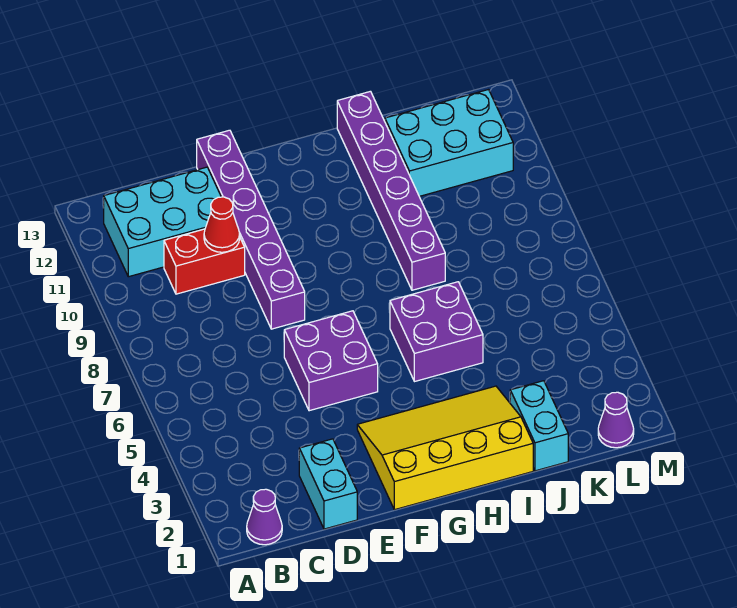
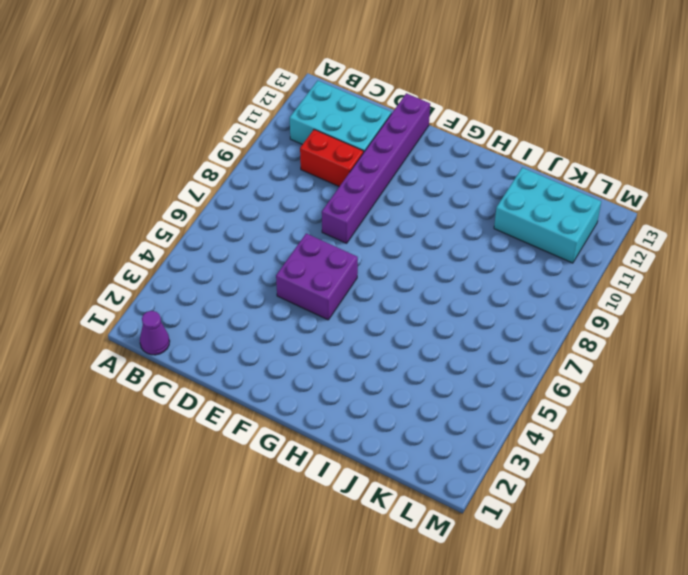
none -> cyan 1x2 brick [299,439,357,529]
none -> yellow 3x4 slope [357,386,533,510]
none -> purple 2x2 brick [390,282,483,382]

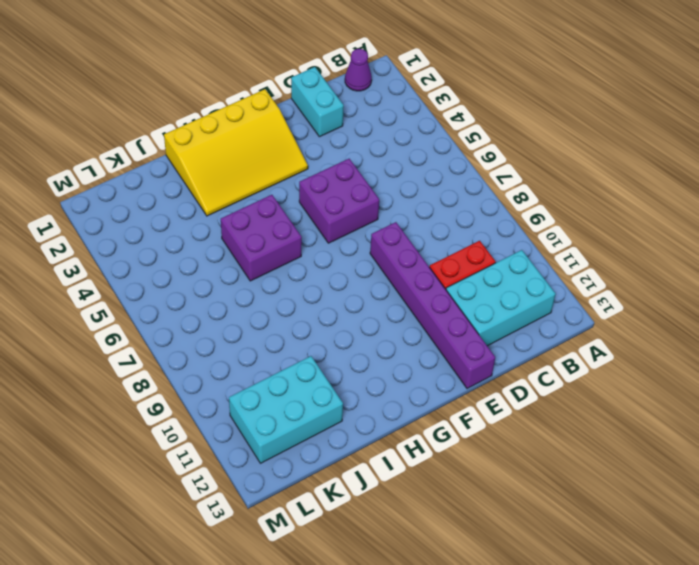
none -> purple 1x6 brick [337,91,445,290]
none -> cyan 1x2 brick [510,381,568,471]
none -> purple 1x1 cone [598,392,634,448]

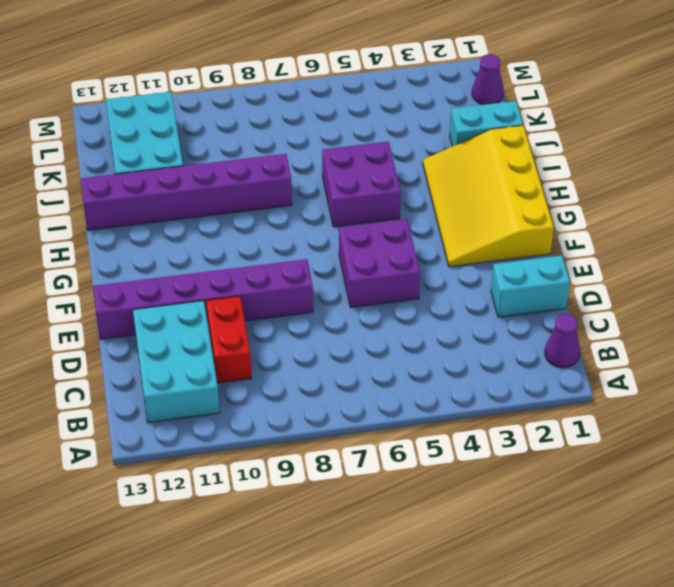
none -> red 1x1 cone [204,197,240,252]

